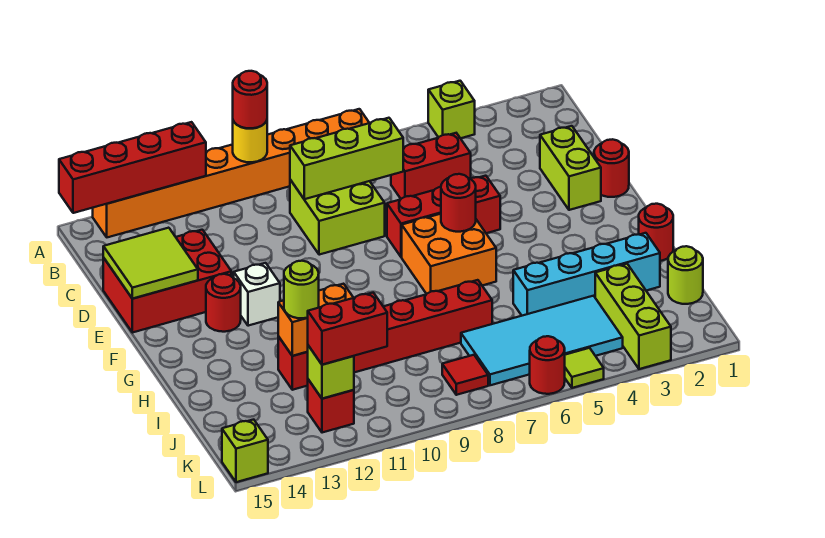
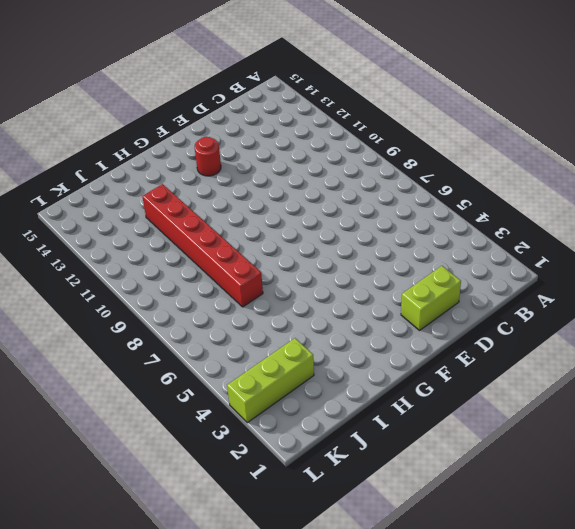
none -> lime 1x1 brick [428,81,475,138]
none -> orange 1x8 brick [93,109,369,237]
none -> red 1x2 brick [391,133,471,199]
none -> lime 2x2 brick [290,180,385,255]

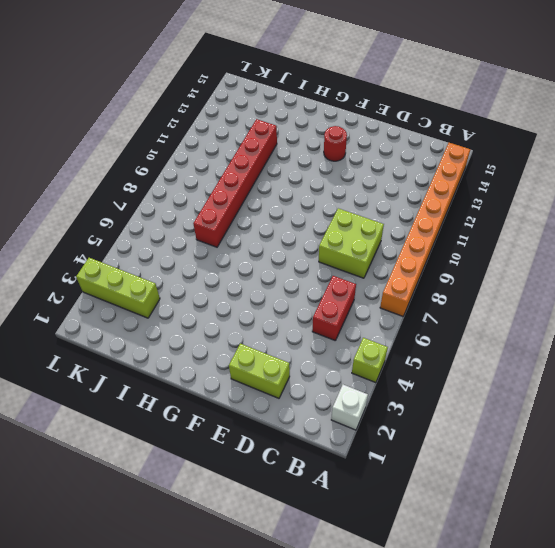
white 1x1 brick [331,385,368,430] -> white 1x1 brick moved to [234,263,280,326]
none -> red 2x3 brick [103,230,231,333]
none -> red 1x1 round brick [594,139,629,197]
none -> red 1x3 brick [387,176,500,257]
none -> orange 2x2 brick [402,214,496,294]

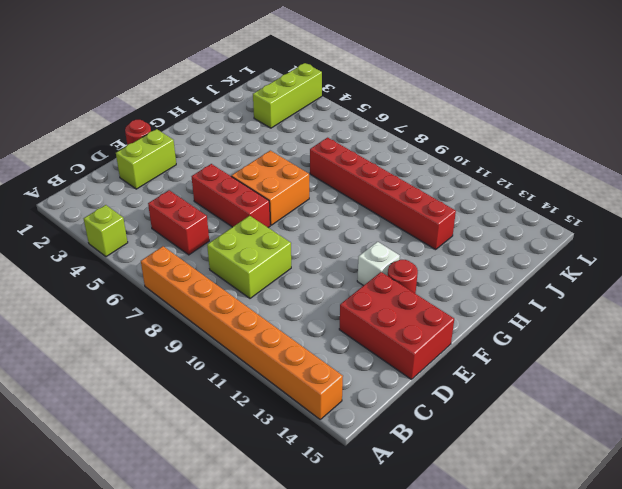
none -> red 1x1 round brick [639,204,673,261]
none -> cyan 1x4 brick [513,233,660,316]
none -> lime 1x1 round brick [668,246,703,304]
none -> cyan 2x4 tile [461,296,623,385]

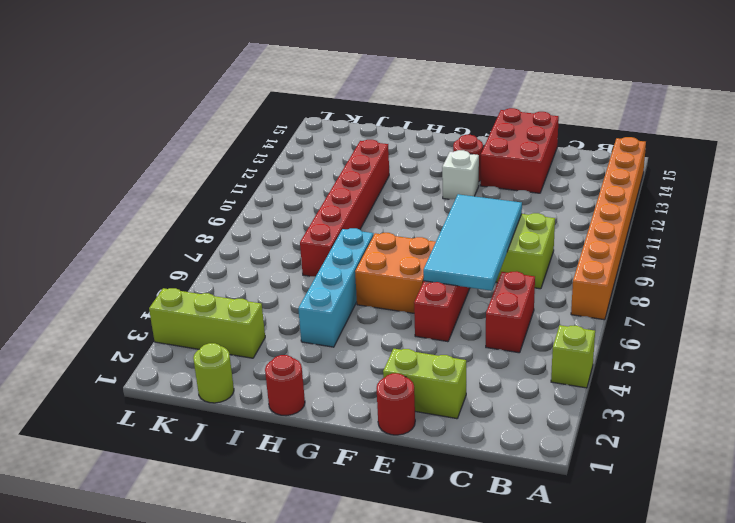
cyan 2x4 tile [423,194,522,291] -> cyan 2x4 tile moved to [461,296,623,385]
cyan 1x4 brick [298,228,373,347] -> cyan 1x4 brick moved to [513,233,660,316]
none -> red 1x1 tile [442,355,488,395]
none -> red 1x1 brick [308,379,354,433]
none -> lime 1x1 tile [565,348,604,388]
none -> red 1x1 round brick [530,336,565,394]

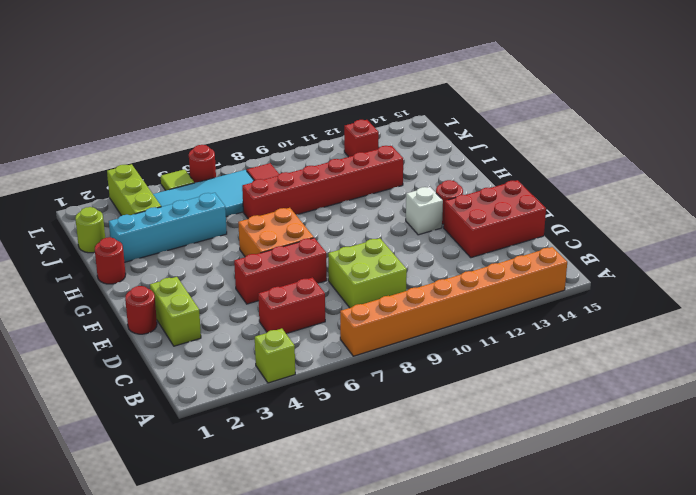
none -> lime 1x1 brick [222,420,268,482]
none -> yellow 1x1 round brick [233,121,267,162]
none -> red 1x4 brick [59,122,206,213]
none -> lime 1x3 brick [290,118,403,199]

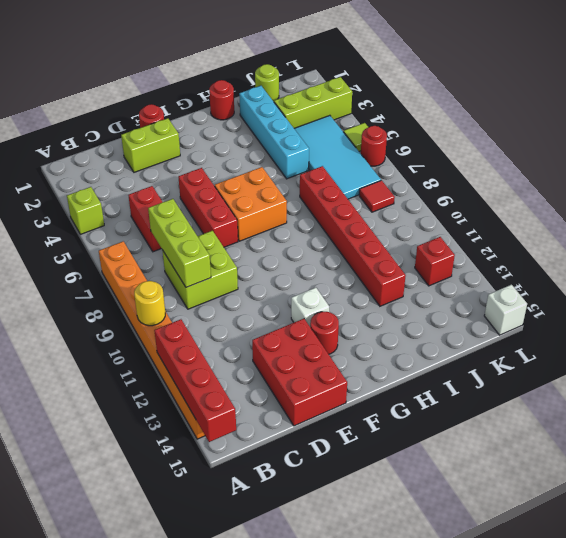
white 1x1 brick [484,285,527,335] -> lime 1x1 brick [222,420,268,482]
none -> lime 2x2 tile [103,228,198,299]
none -> red 1x1 round brick [441,174,476,232]
none -> orange 1x2 brick [278,284,353,356]
none -> lime 1x1 brick [308,346,354,399]

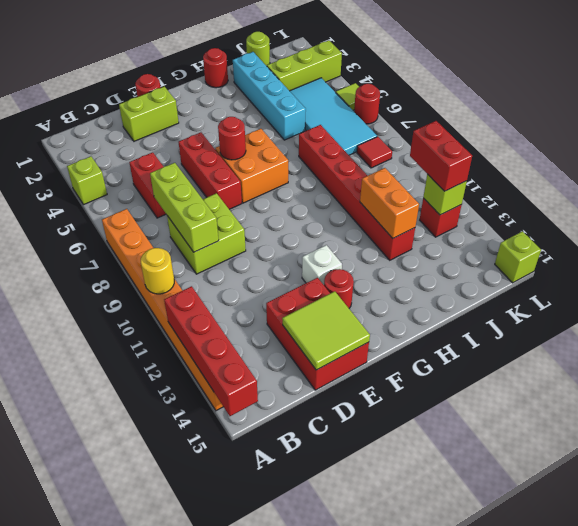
none -> red 1x1 round brick [233,71,267,128]
none -> lime 1x1 round brick [284,261,319,318]

